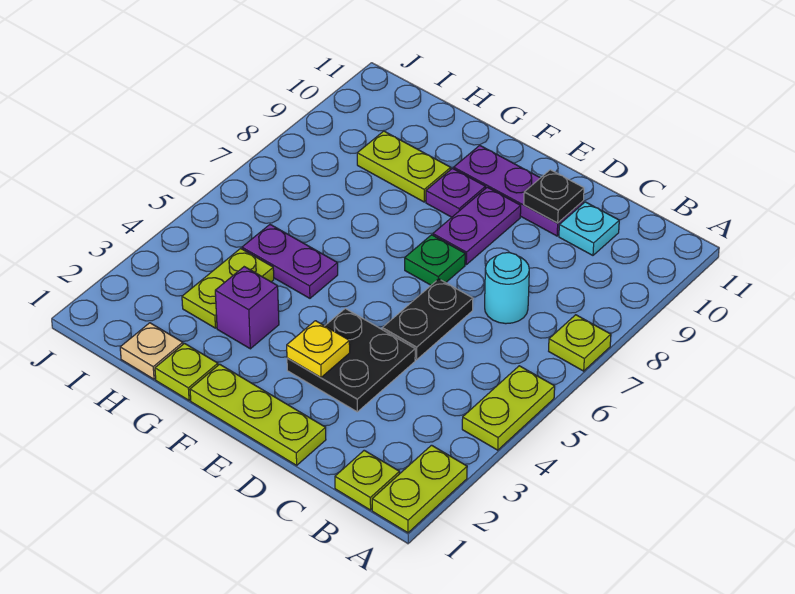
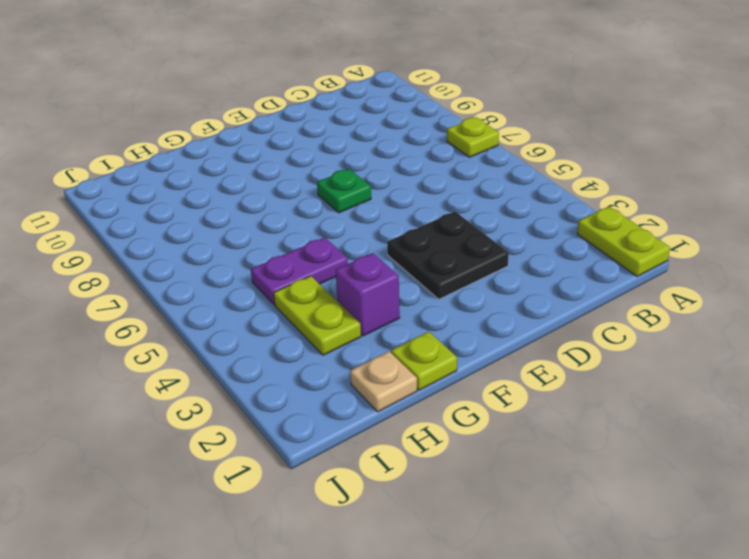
none -> lime 1x2 plate [462,366,555,450]
none -> lime 1x1 plate [335,450,400,510]
none -> cyan 1x1 round brick [485,253,529,324]

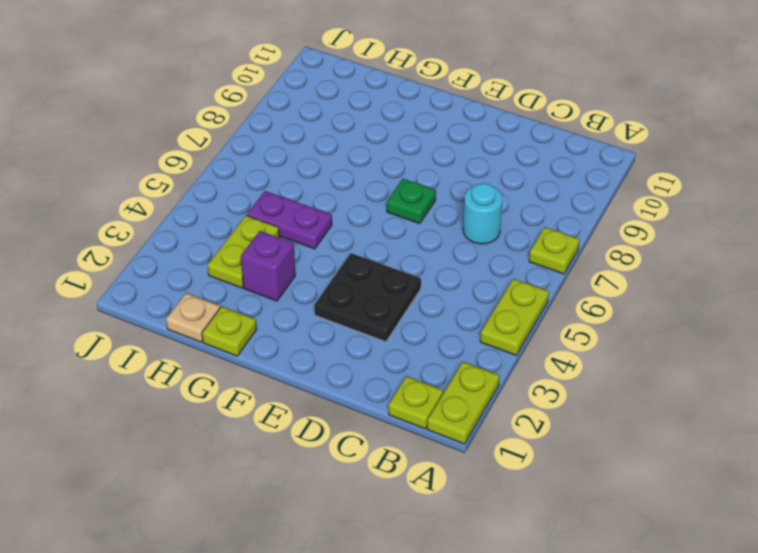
none -> cyan 1x1 plate [559,202,619,255]
none -> lime 1x3 plate [190,364,326,465]
none -> black 1x2 plate [382,279,473,360]

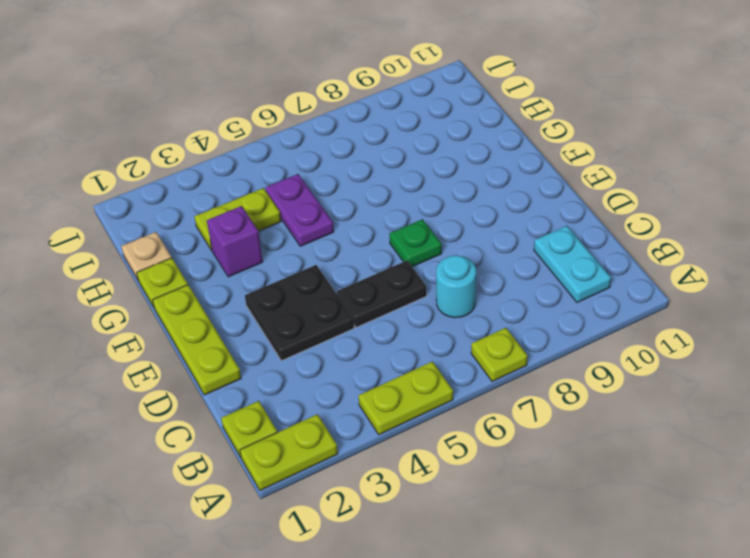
cyan 1x2 plate [534,226,611,303] -> cyan 1x1 plate [559,202,619,255]
none -> purple 1x3 plate [454,145,583,236]
none -> purple 1x2 plate [433,187,521,265]
none -> purple 1x1 plate [426,168,486,217]

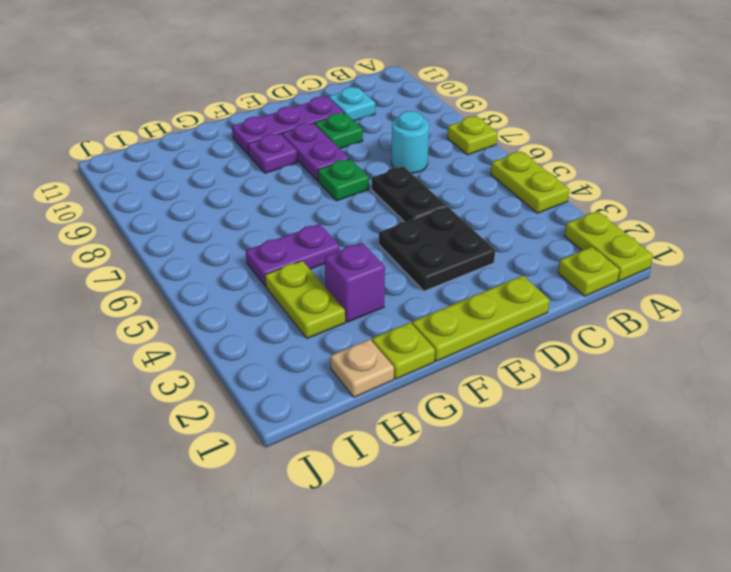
green 1x1 plate [315,113,363,149] -> none
none -> lime 1x2 plate [357,131,451,202]
none -> black 1x1 plate [524,170,584,223]
none -> yellow 1x1 plate [287,321,350,378]

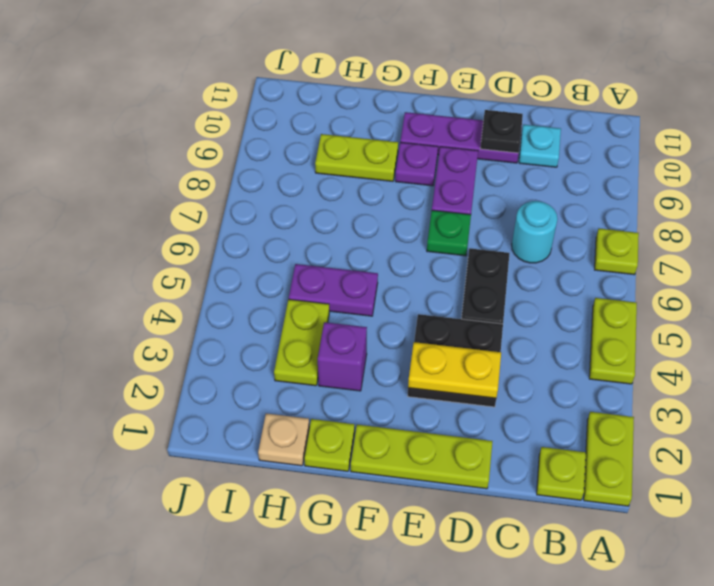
yellow 1x2 plate [408,342,501,398] -> yellow 1x1 plate [287,321,350,378]

